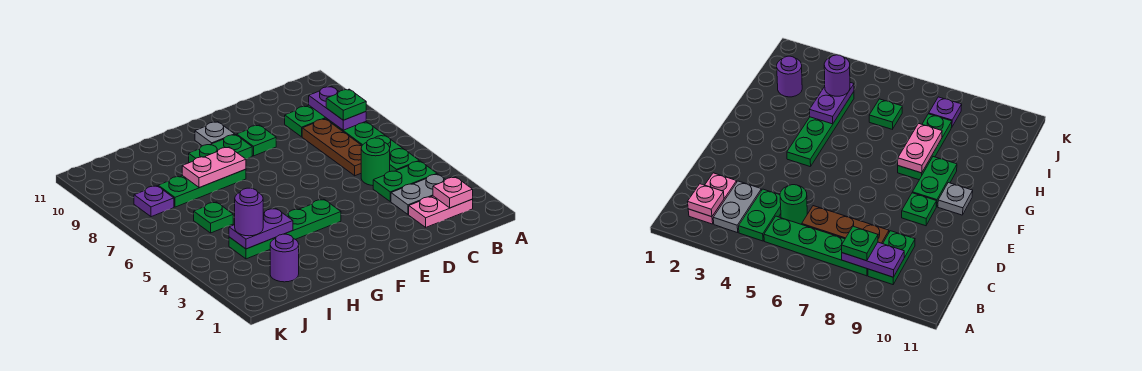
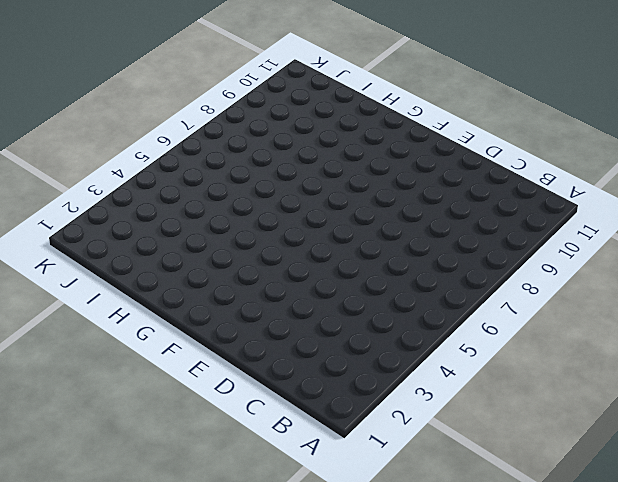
none -> pink 1x2 plate [409,196,473,227]
none -> grey 1x2 plate [391,174,446,215]
none -> green 1x2 plate [373,161,437,202]

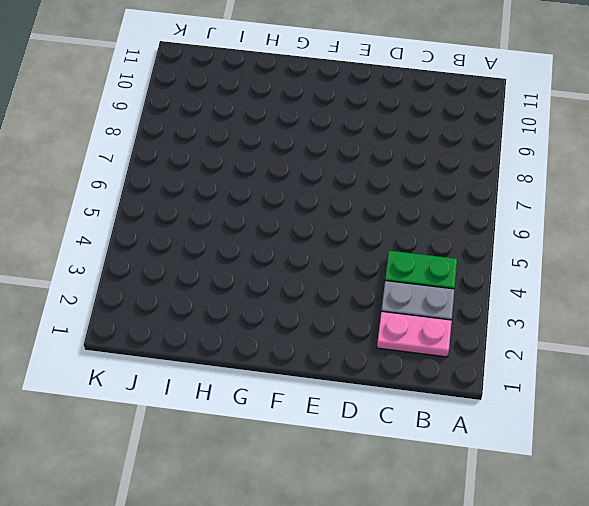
none -> green 1x4 plate [326,119,419,172]
none -> green 1x2 plate [285,105,327,137]
none -> green 1x1 round brick [361,138,390,186]

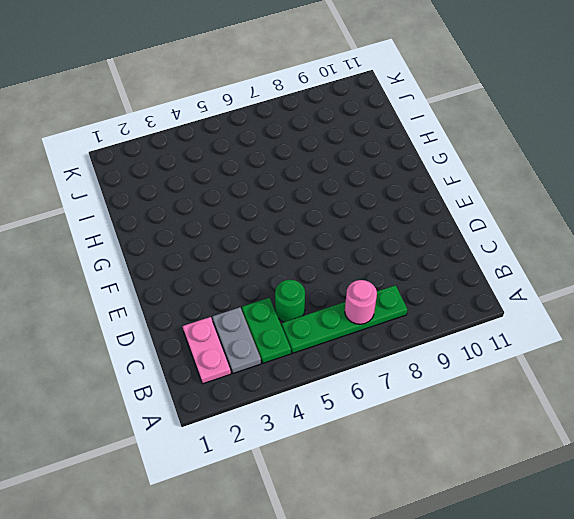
pink 1x1 round brick [345,280,377,324] -> none
none -> green 1x2 plate [285,105,327,137]
none -> brown 1x3 plate [302,119,362,176]
none -> green 1x1 plate [237,125,276,156]

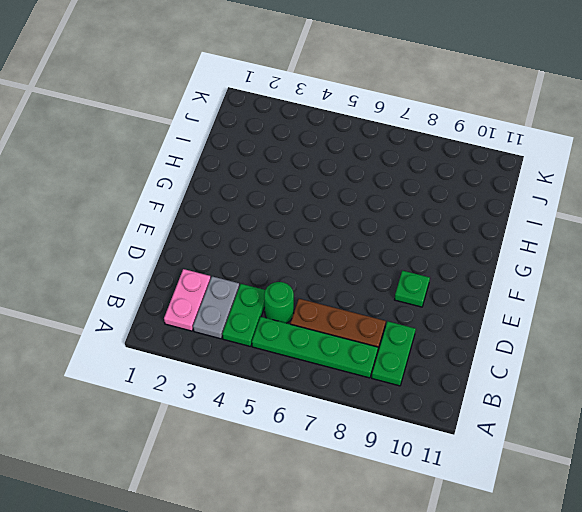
none -> green 1x4 plate [229,199,341,259]
none -> green 1x2 plate [189,135,252,163]
none -> grey 1x1 plate [195,122,235,146]

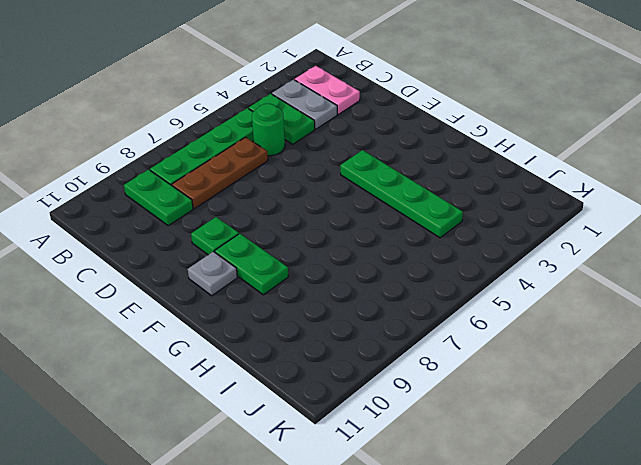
none -> green 1x3 plate [158,169,246,207]
none -> purple 1x1 round brick [270,234,299,282]
none -> green 1x1 plate [194,202,233,233]

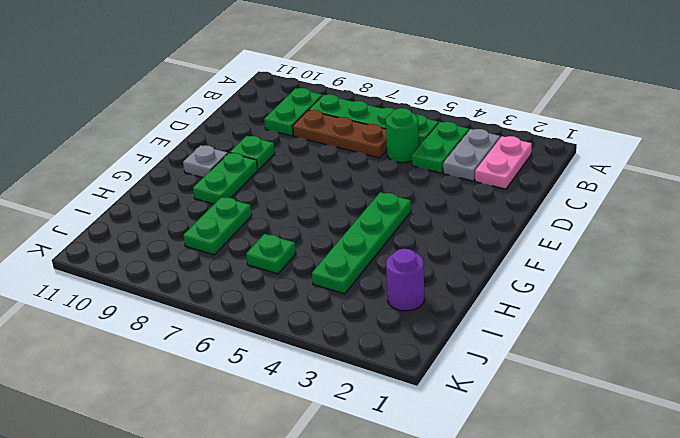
green 1x2 plate [183,197,252,255] -> green 1x3 plate [158,169,246,207]
none -> purple 1x1 plate [134,186,174,217]
none -> pink 1x1 plate [433,177,473,208]
none -> purple 1x2 plate [309,86,366,130]

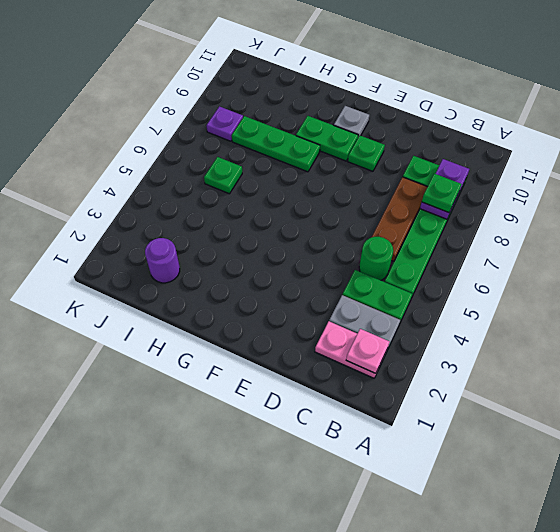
none -> green 1x4 plate [229,199,341,259]
none -> pink 1x2 plate [182,147,246,188]
none -> purple 1x2 plate [229,208,293,249]

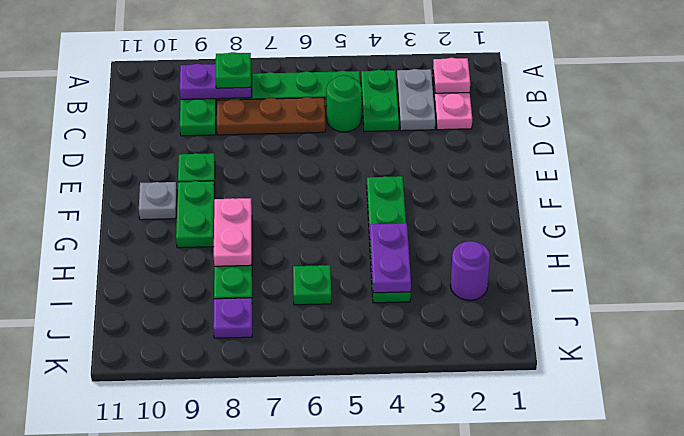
none -> purple 1x1 round brick [235,188,263,236]

